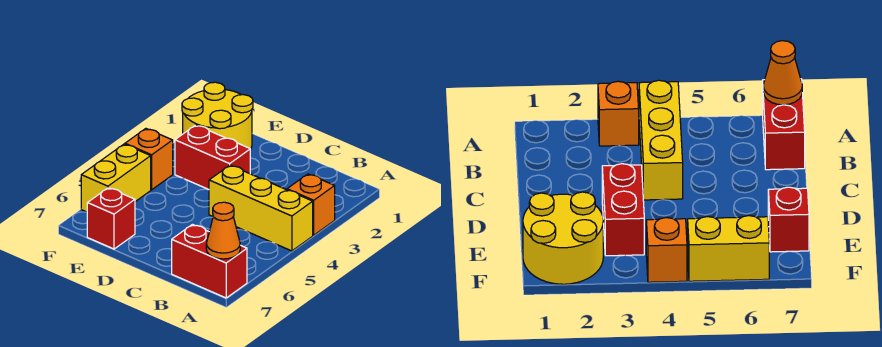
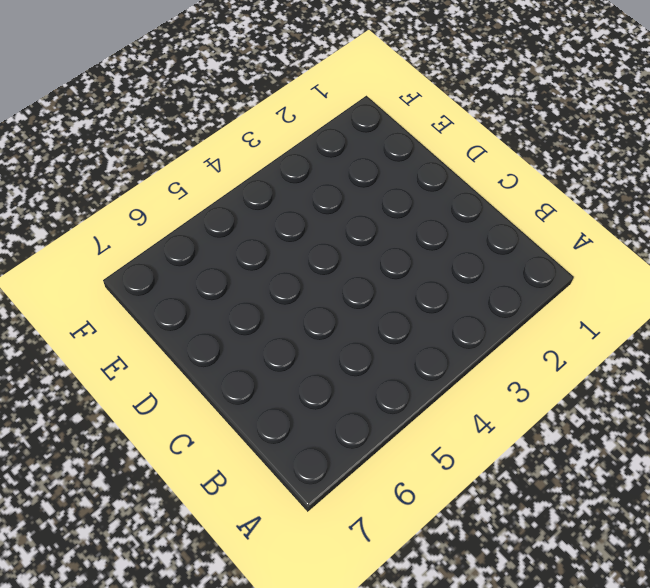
none -> orange 1x1 brick [287,174,335,235]
none -> yellow 1x3 brick [209,165,313,251]

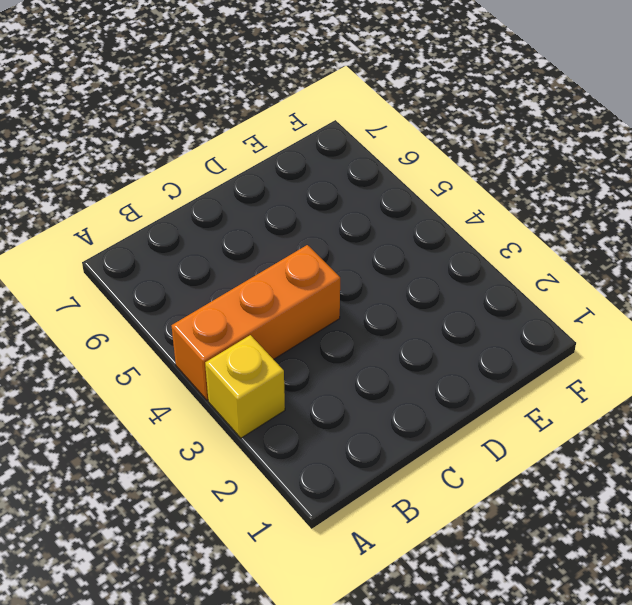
yellow 1x1 brick [205,335,285,438] -> orange 1x1 brick [287,174,335,235]
orange 1x3 brick [172,245,340,400] -> yellow 1x3 brick [209,165,313,251]
none -> red 1x2 brick [172,225,247,298]
none -> red 1x2 brick [175,125,250,190]

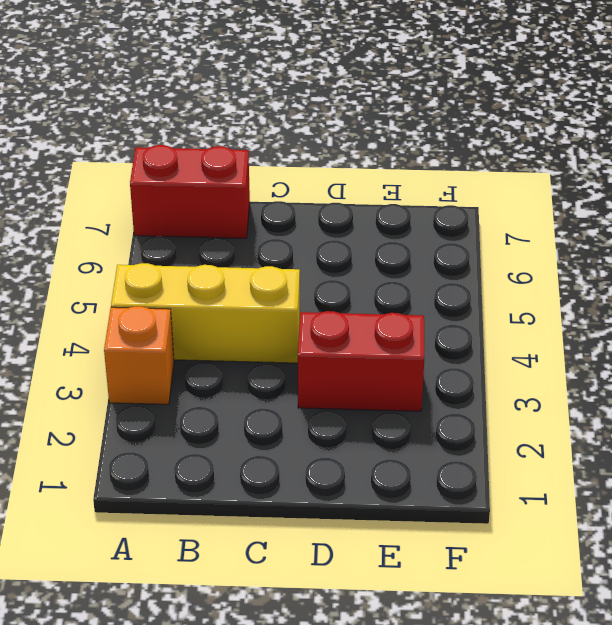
none -> yellow 2x2 round brick [182,82,253,149]
none -> red 1x1 brick [87,188,135,249]

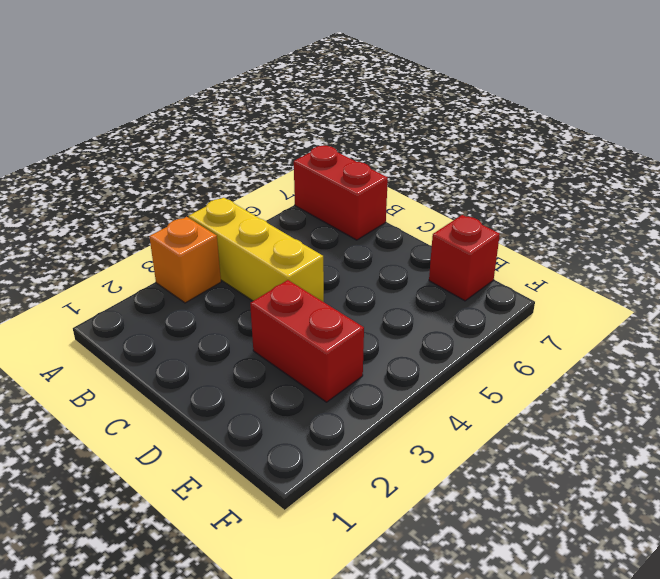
none -> yellow 2x2 round brick [182,82,253,149]
none -> orange 1x1 brick [125,129,173,190]

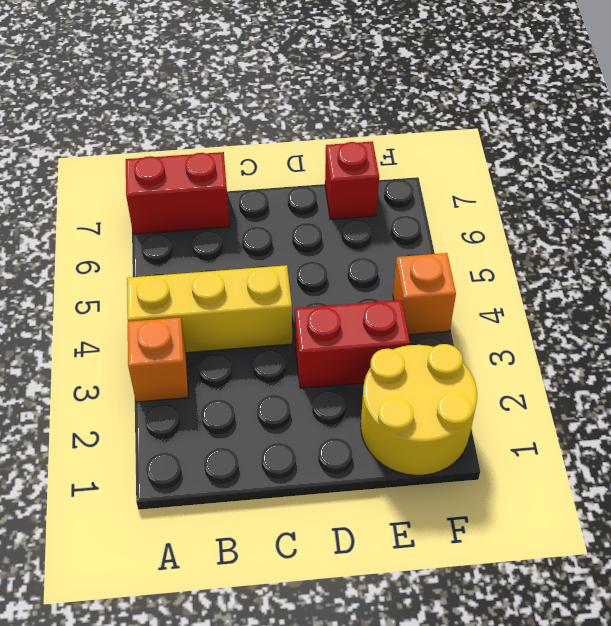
none -> yellow 1x2 brick [81,144,151,212]
none -> orange 1x1 cone [206,202,240,259]

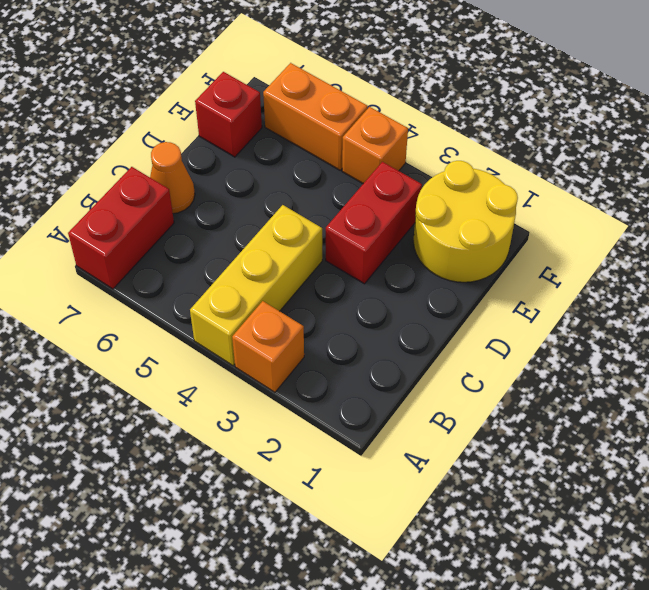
orange 1x1 cone [150,142,195,214] -> orange 1x1 cone moved to [206,202,240,259]
orange 1x2 brick [263,63,368,170] -> yellow 1x2 brick [81,144,151,212]

